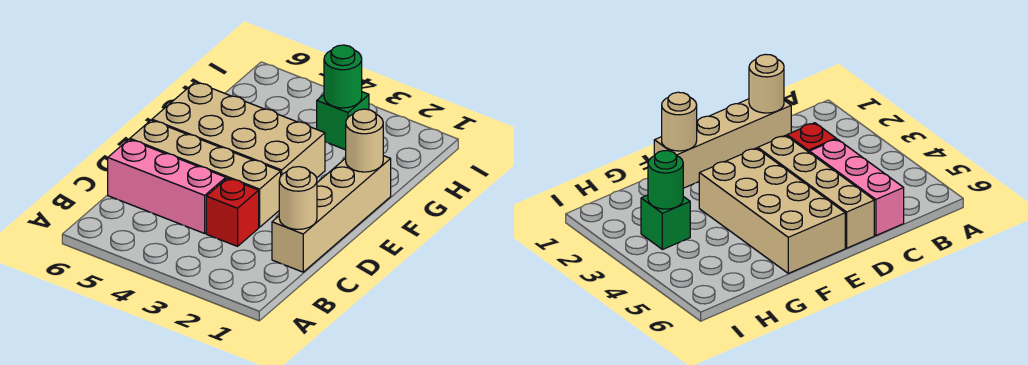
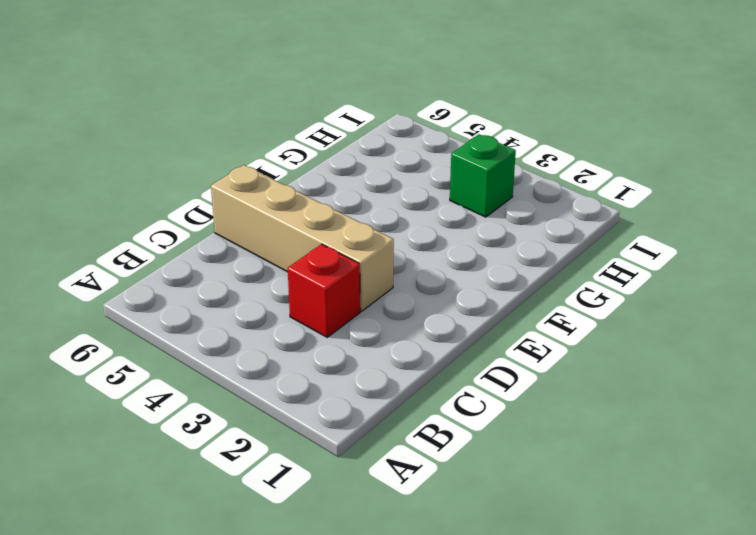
none -> tan 1x4 brick [272,156,391,272]
none -> pink 1x3 brick [108,140,226,233]

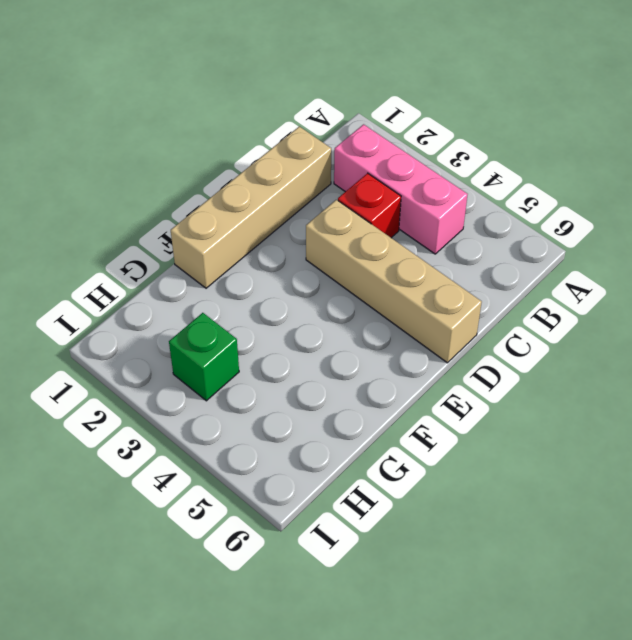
pink 1x3 brick [334,124,468,254] -> pink 1x3 brick moved to [108,140,226,233]
none -> tan 2x4 brick [152,82,325,178]
none -> tan 1x1 round brick [279,167,317,229]

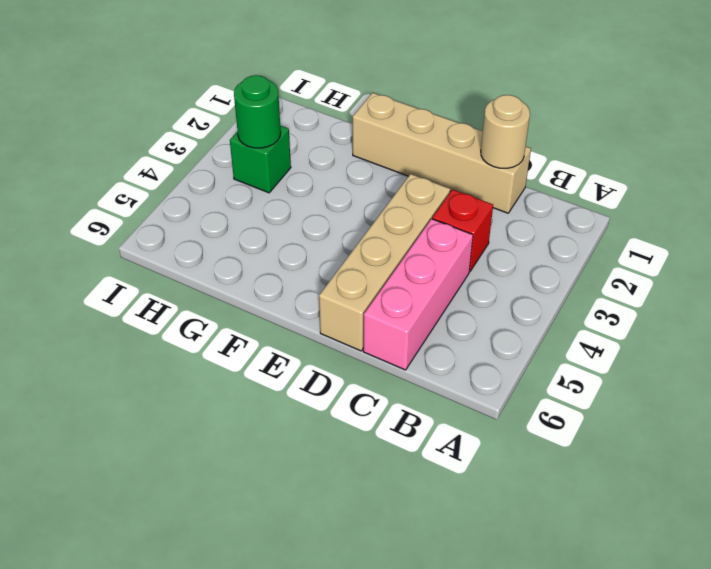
none -> tan 2x4 brick [152,82,325,178]
none -> tan 1x1 round brick [346,109,383,172]

